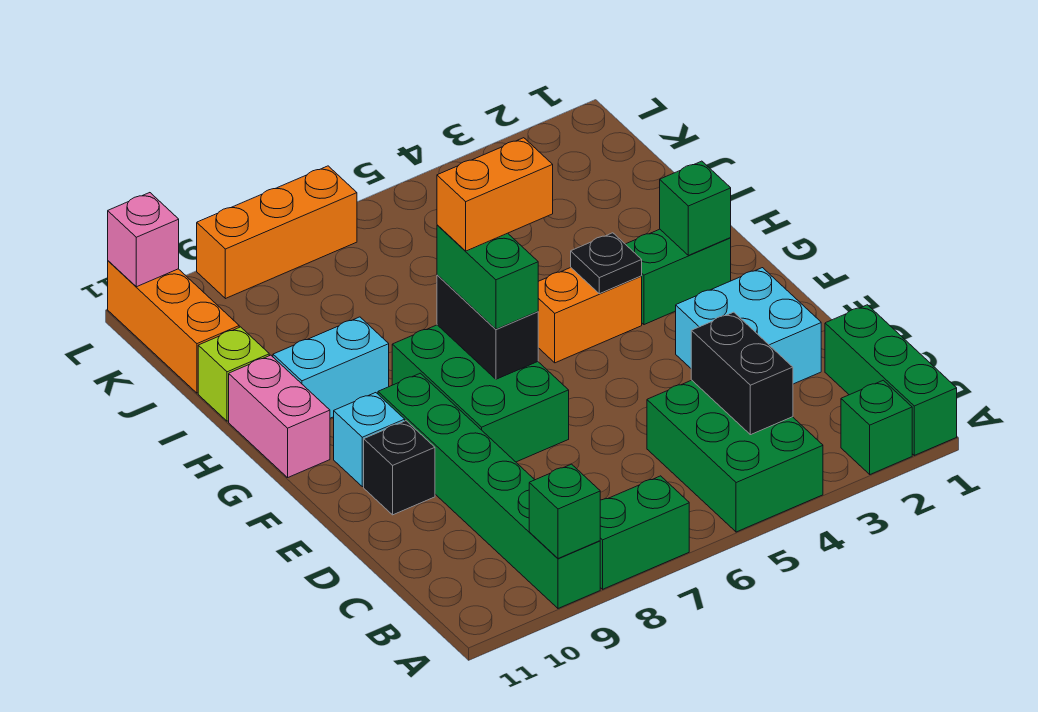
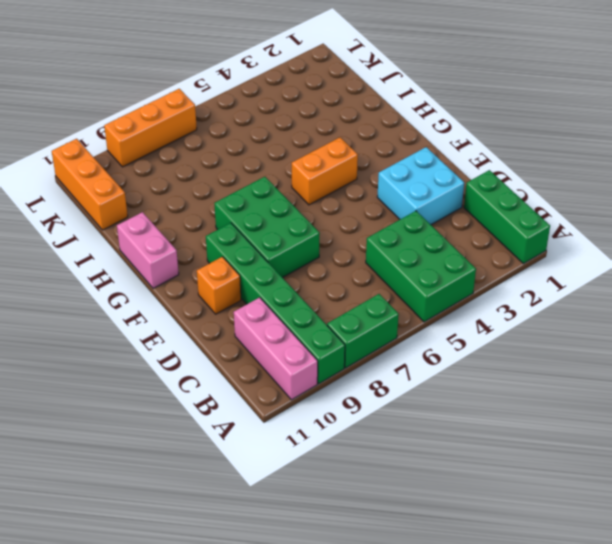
pink 1x3 brick [234,297,318,400] -> none
orange 1x1 brick [197,257,241,314] -> black 1x1 brick [364,421,435,515]
none -> green 1x1 brick [841,380,912,474]
none -> cyan 1x1 brick [334,393,405,487]
none -> green 1x2 brick [626,229,731,325]

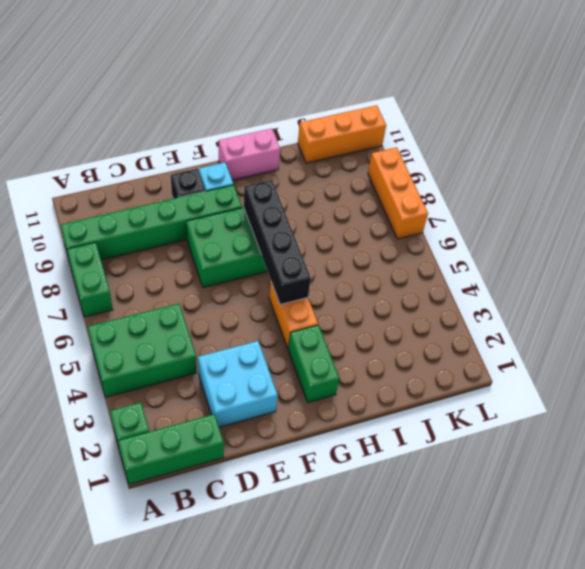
black 1x4 brick [244,180,311,305] -> black 1x2 brick [437,275,538,379]
none -> cyan 1x2 brick [273,317,389,418]
none -> lime 1x1 brick [198,327,269,421]
none -> green 1x1 brick [529,464,600,558]

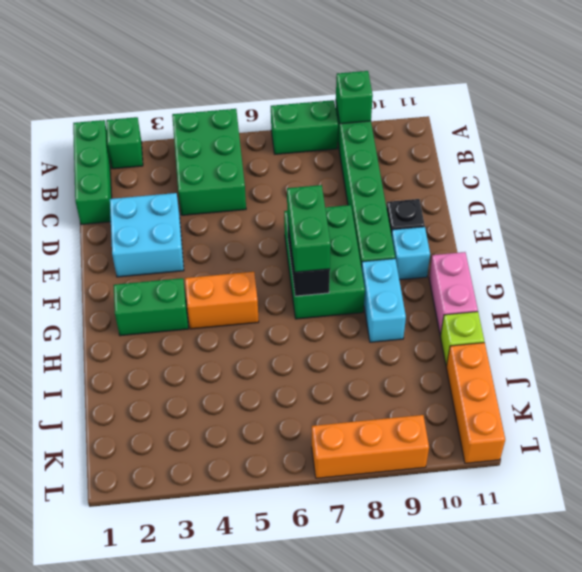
cyan 1x2 brick [362,259,406,342] -> cyan 1x2 brick turned to [273,317,389,418]
none -> black 1x2 brick [691,312,793,435]
none -> green 1x1 brick [660,161,731,255]
none -> black 1x1 plate [571,233,642,294]

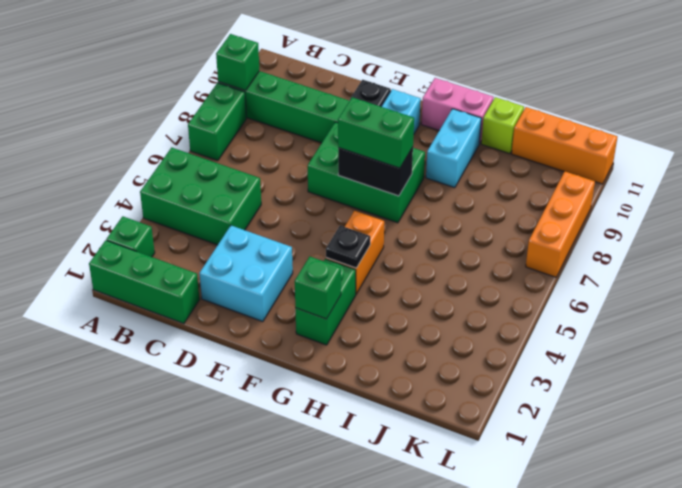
none -> black 1x2 brick [691,312,793,435]
none -> pink 1x1 brick [108,193,179,287]
none -> orange 1x2 brick [437,138,553,251]

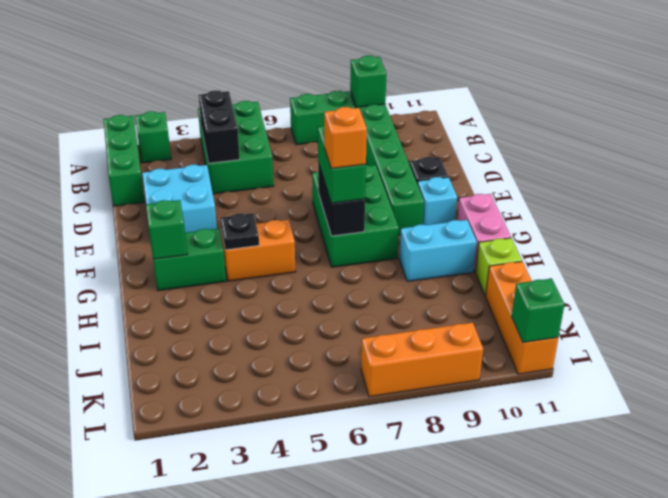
orange 1x1 brick [324,107,367,168] -> orange 1x2 brick [437,138,553,251]
green 1x1 brick [512,279,565,342] -> pink 1x1 brick [108,193,179,287]

